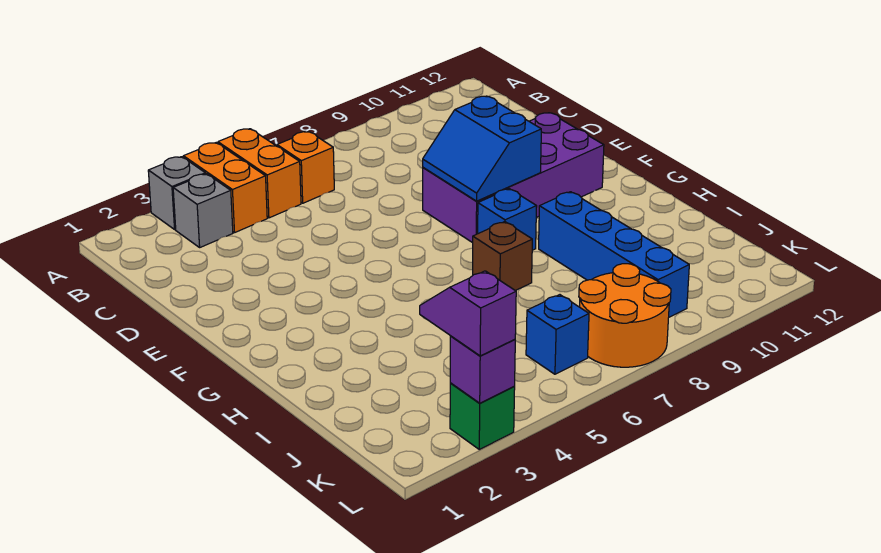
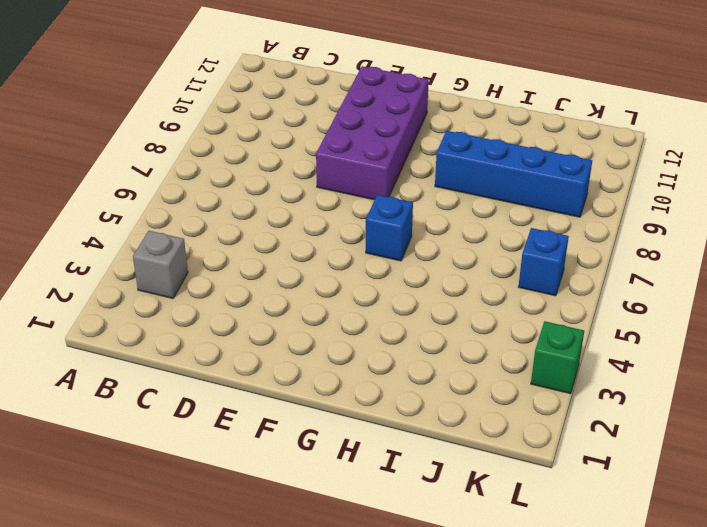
blue 1x1 brick [366,195,413,261] -> blue 1x1 brick moved to [478,189,537,250]
none -> grey 1x1 brick [148,157,205,229]
none -> orange 1x2 brick [183,143,267,233]
none -> orange 1x2 brick [218,129,301,218]

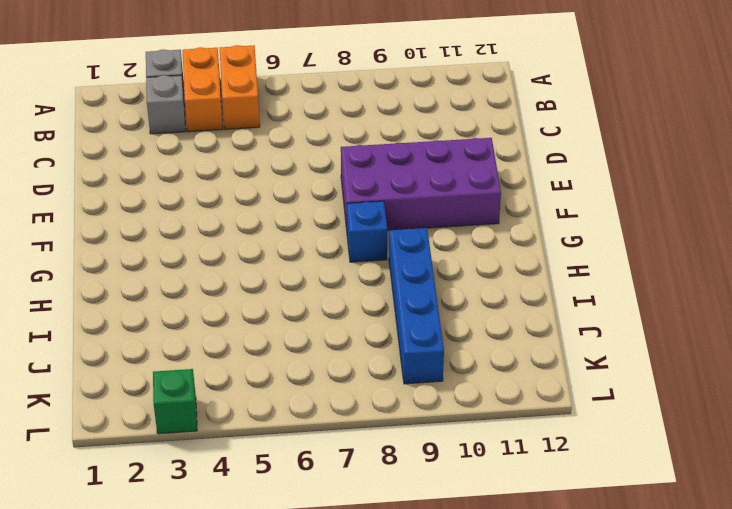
none -> orange 1x1 brick [277,132,334,203]
none -> brown 1x1 brick [473,222,532,291]
none -> blue 1x1 brick [526,295,589,374]

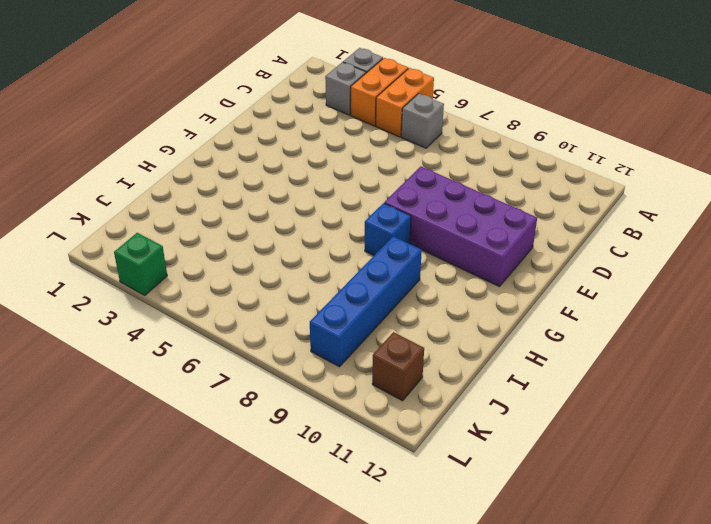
grey 1x1 brick [401,94,444,148] -> orange 1x1 brick [277,132,334,203]
brown 1x1 brick [372,332,424,401] -> brown 1x1 brick moved to [473,222,532,291]
none -> blue 1x1 brick [526,295,589,374]
none -> orange 2x2 round brick [579,264,671,367]
none -> blue 2x2 slope [423,96,541,201]

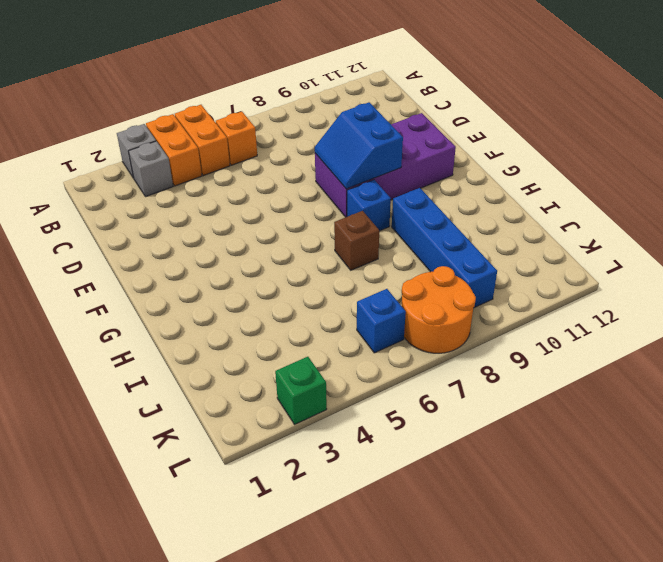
none -> purple 1x1 brick [450,336,515,403]
none -> purple 1x2 slope [420,271,516,356]

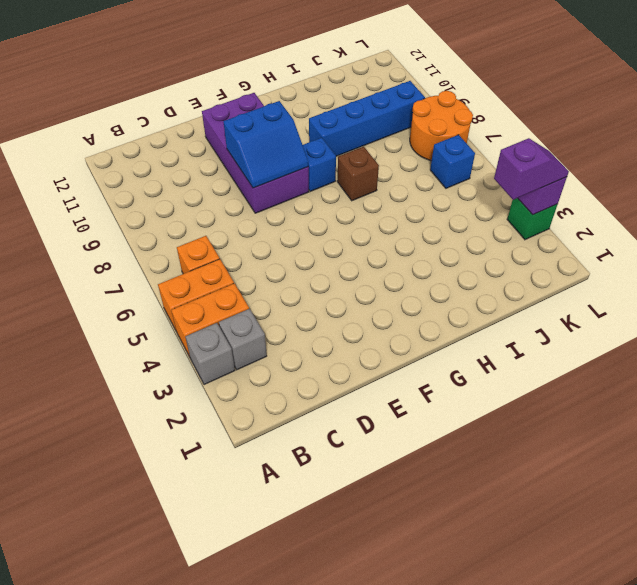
purple 1x2 slope [494,138,569,200] -> purple 1x2 slope turned to [420,271,516,356]

